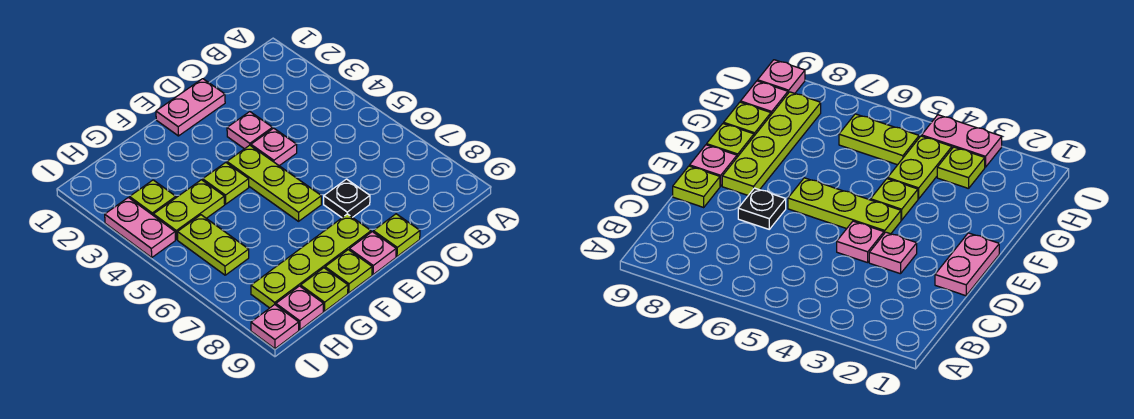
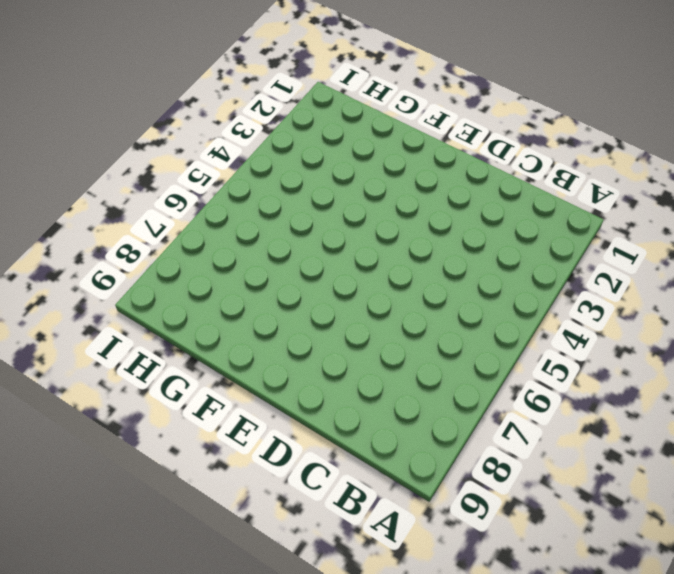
none -> pink 1x2 plate [156,79,225,136]
none -> pink 1x1 plate [227,112,273,149]
none -> pink 1x1 plate [251,128,297,166]

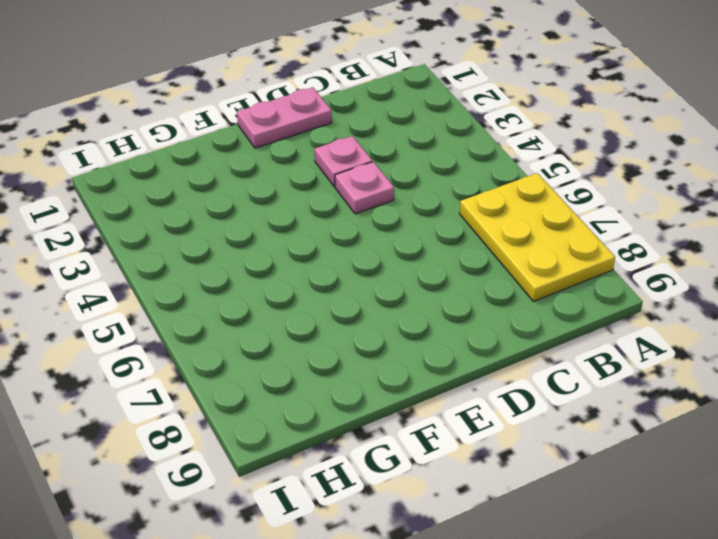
yellow 2x3 plate [460,173,615,301] -> none
none -> black 1x1 plate [324,179,370,218]
none -> lime 1x1 plate [373,214,420,256]
none -> lime 1x3 plate [227,145,321,221]

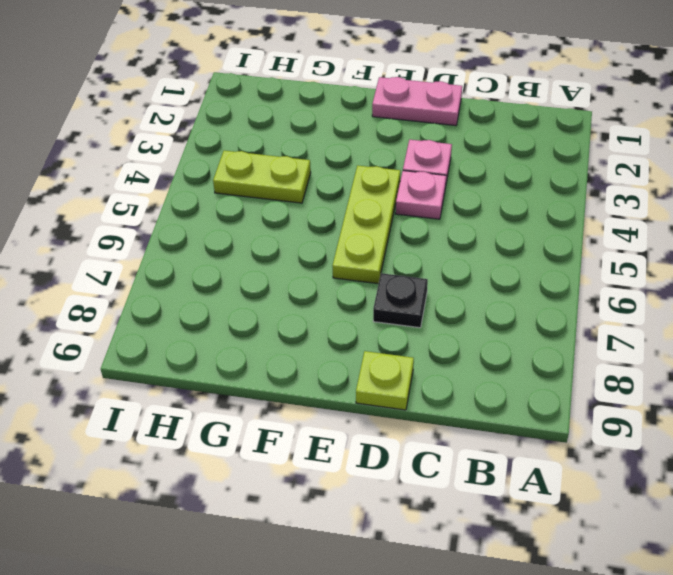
none -> lime 1x4 plate [251,214,371,308]
none -> pink 1x1 plate [349,232,396,275]
none -> lime 1x1 plate [203,162,249,204]

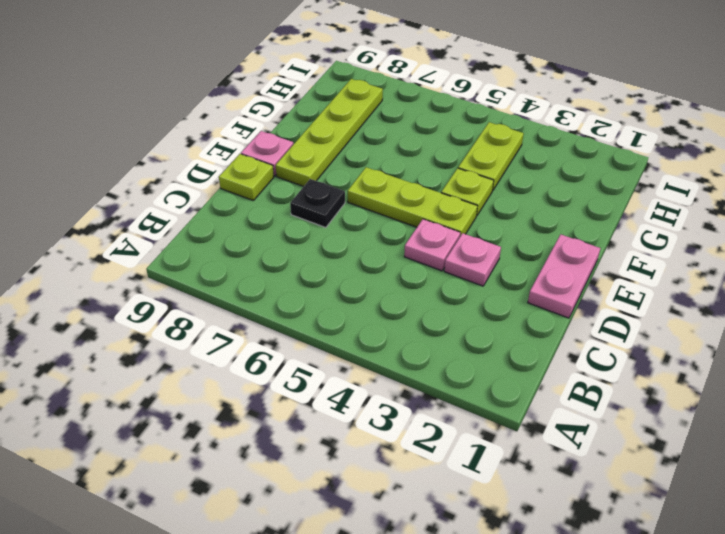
none -> lime 1x1 plate [325,250,372,293]
none -> lime 1x1 plate [301,268,348,311]
none -> lime 1x1 plate [130,180,176,215]

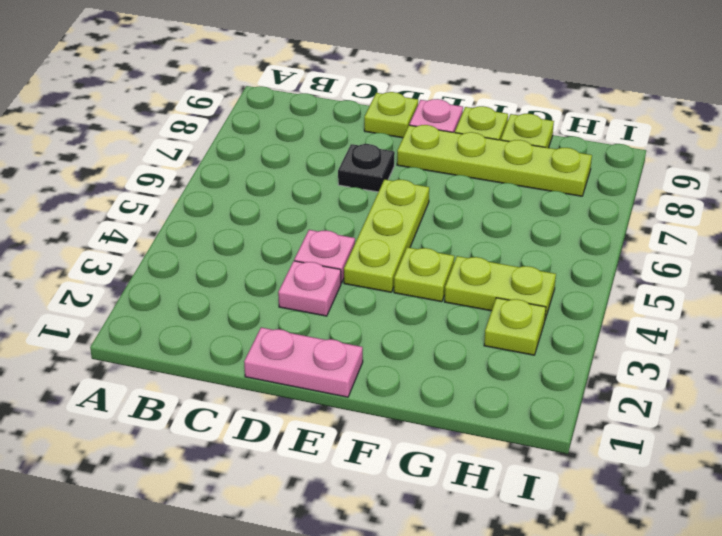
none -> lime 1x2 plate [178,215,249,275]
none -> pink 1x1 plate [276,286,323,330]
none -> pink 1x2 plate [105,198,175,257]

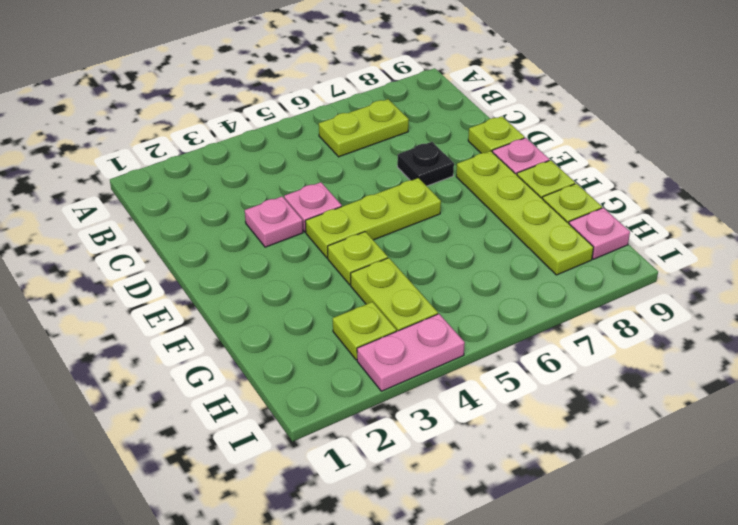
lime 1x2 plate [319,99,409,157] -> lime 1x2 plate moved to [178,215,249,275]
none -> pink 1x2 plate [156,79,225,136]
none -> pink 1x1 plate [251,305,299,349]

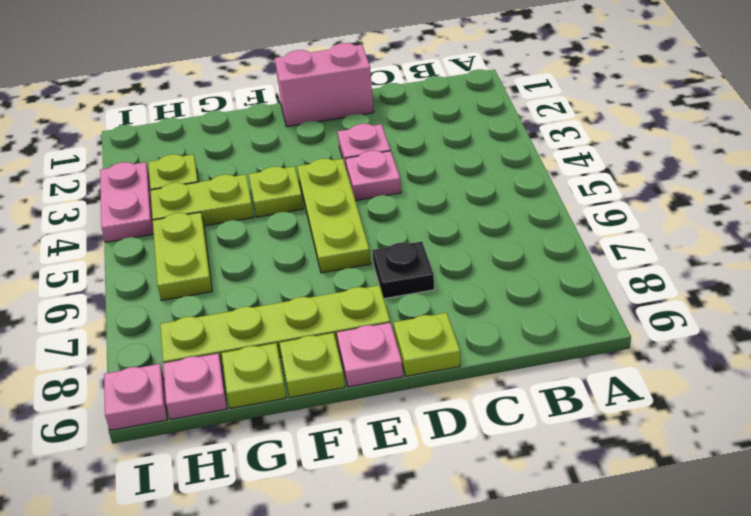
pink 1x2 brick [275,43,374,127] -> pink 1x2 plate [156,79,225,136]

